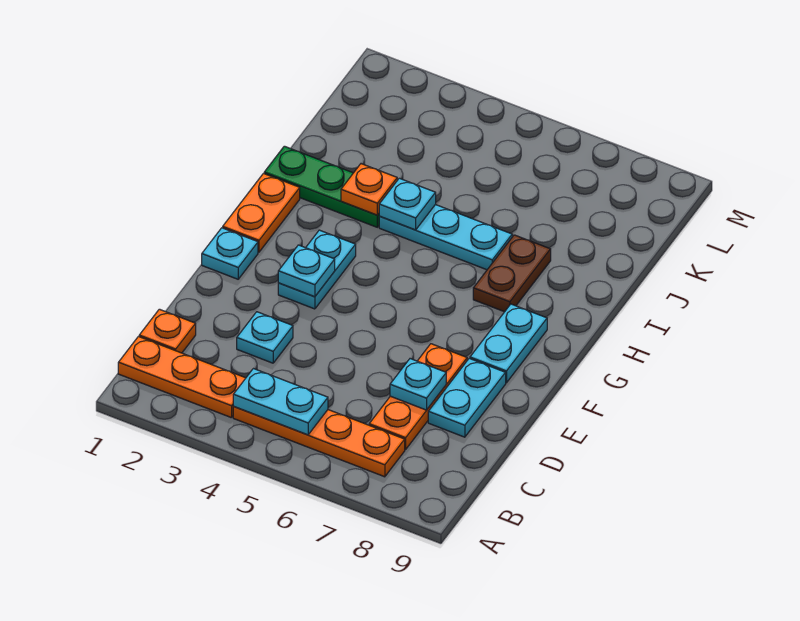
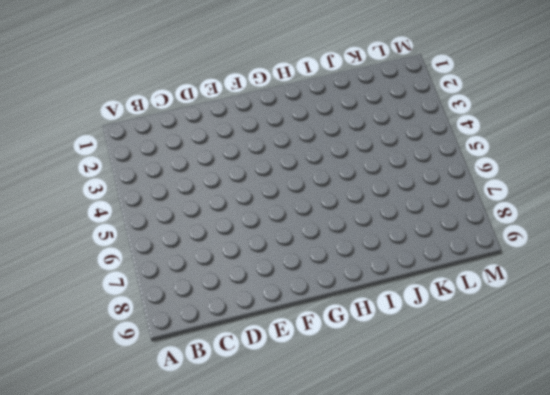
none -> orange 1x3 plate [118,337,246,418]
none -> orange 1x4 plate [233,407,405,477]
none -> orange 1x1 plate [139,309,196,353]

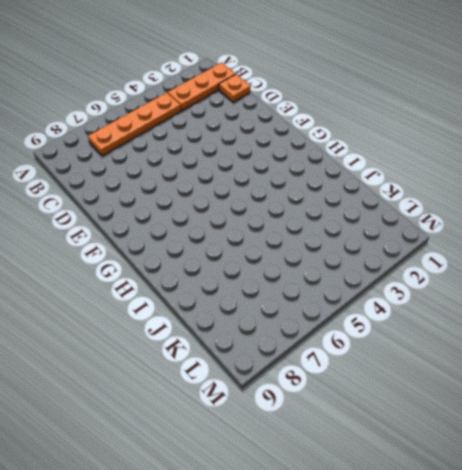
none -> orange 1x3 plate [369,344,467,450]
none -> cyan 1x1 plate [237,312,293,363]
none -> cyan 1x2 plate [428,358,506,437]

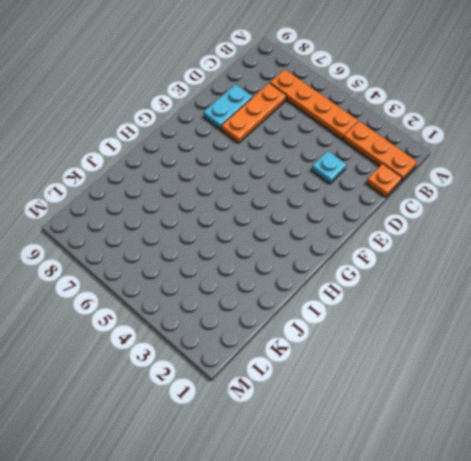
none -> cyan 1x1 plate [202,228,258,279]
none -> cyan 1x2 plate [278,230,356,309]
none -> cyan 1x2 plate [470,304,547,383]

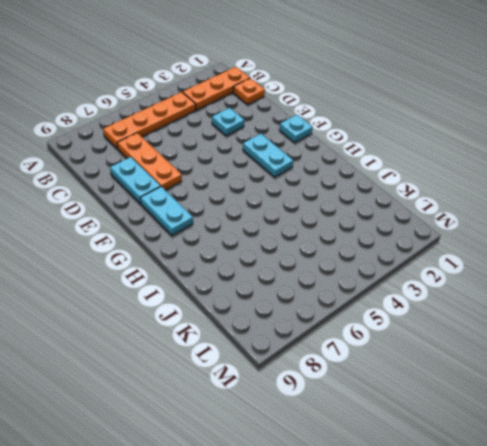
none -> orange 1x2 plate [223,174,300,252]
none -> brown 1x2 plate [473,235,551,312]
none -> green 1x3 plate [264,146,379,227]

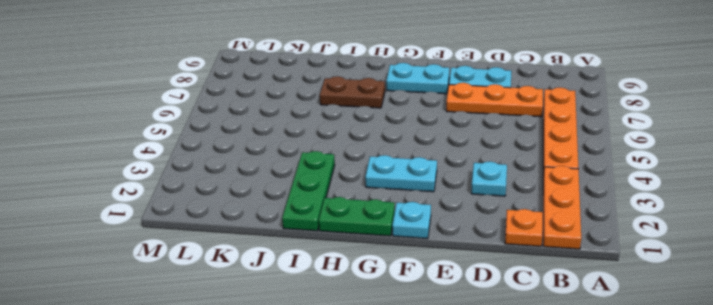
green 1x2 plate [319,197,395,236] -> orange 1x2 plate [223,174,300,252]
none -> cyan 1x3 plate [379,205,512,270]
none -> cyan 1x2 plate [233,369,328,435]
none -> cyan 1x1 plate [390,359,446,410]

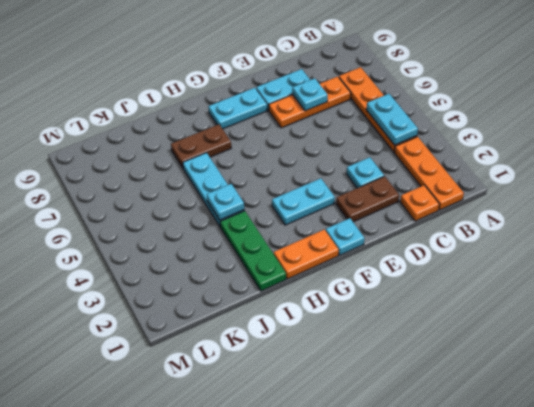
brown 1x2 plate [336,176,399,222] -> none
none -> cyan 1x1 plate [278,245,335,297]
none -> orange 1x1 plate [341,164,397,215]

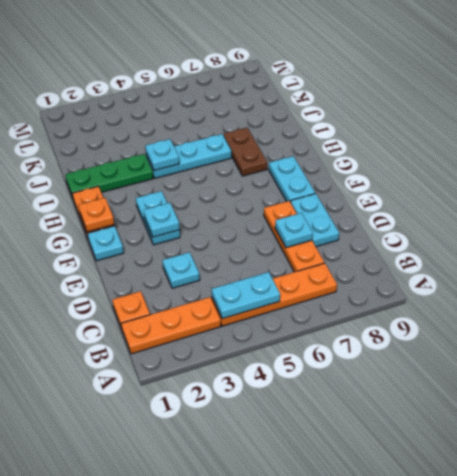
orange 1x1 plate [79,198,114,232] -> orange 1x1 plate moved to [341,164,397,215]

